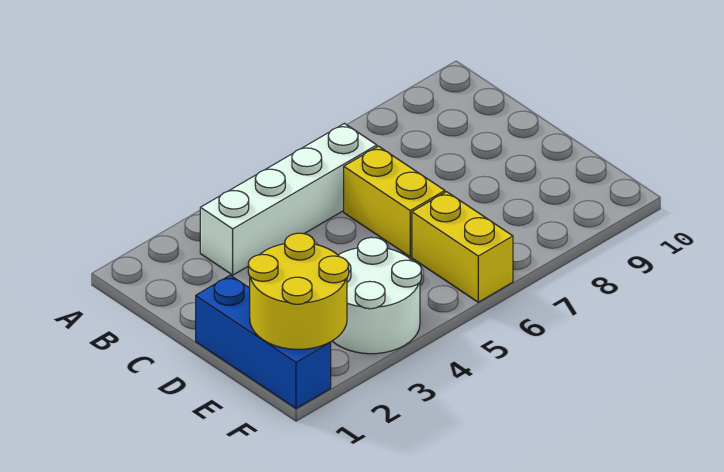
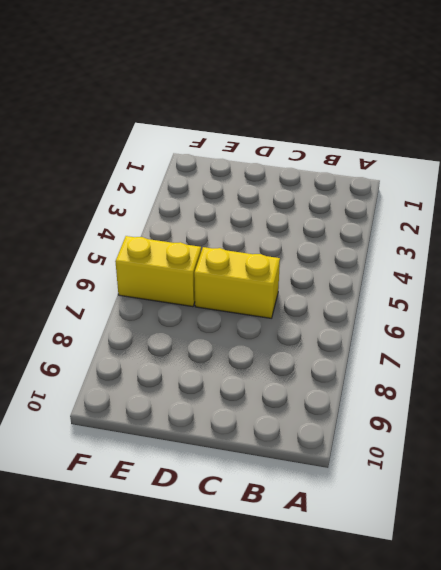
none -> white 1x4 brick [200,123,377,275]
none -> blue 1x3 brick [196,275,331,409]

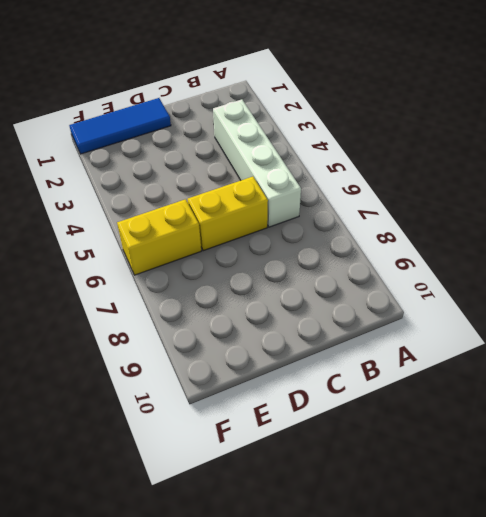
blue 1x3 tile [69,98,171,154] -> blue 1x3 brick [196,275,331,409]
none -> white 2x2 round brick [332,237,421,354]
none -> yellow 2x2 round brick [248,233,349,349]

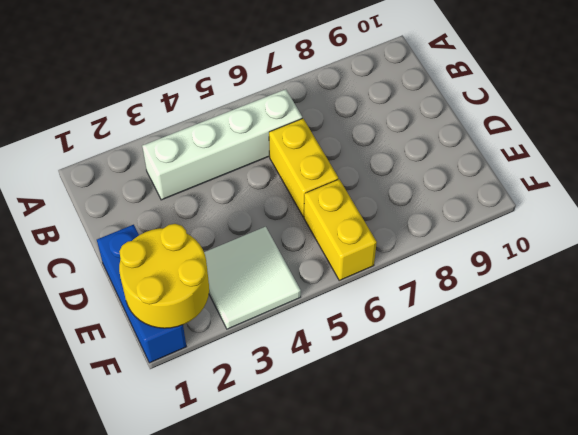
white 2x2 tile [204,227,301,329] -> white 2x2 round brick [332,237,421,354]

